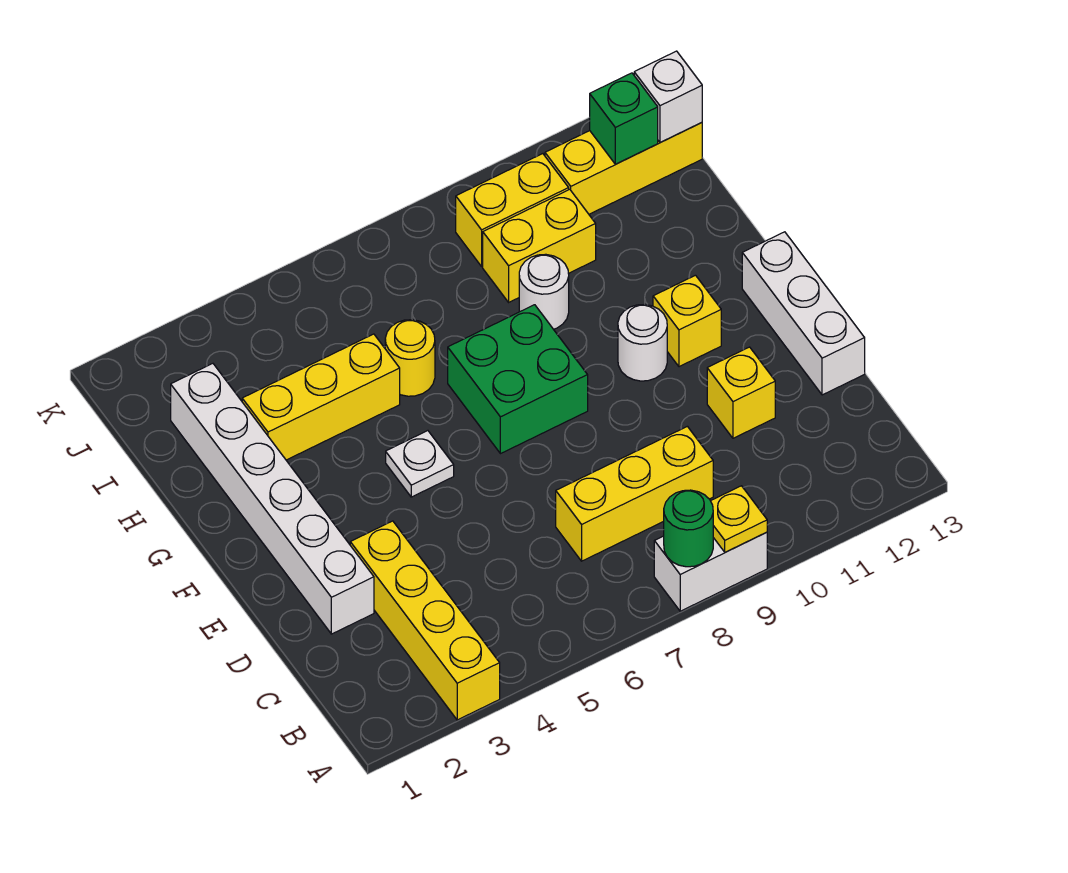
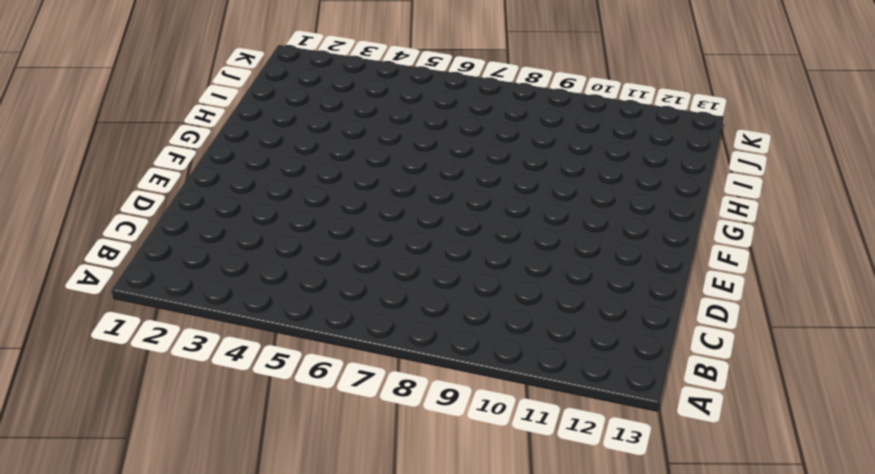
none -> yellow 1x4 brick [350,521,500,720]
none -> white 1x2 brick [654,532,767,611]
none -> yellow 1x3 brick [556,426,713,561]

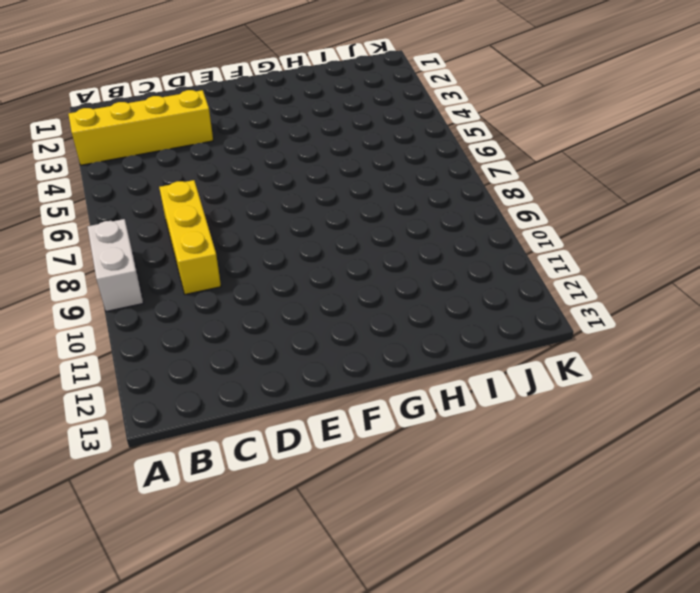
none -> white 1x6 brick [171,364,374,634]
none -> yellow 1x1 brick [707,347,775,438]
none -> white 1x3 brick [742,232,865,395]

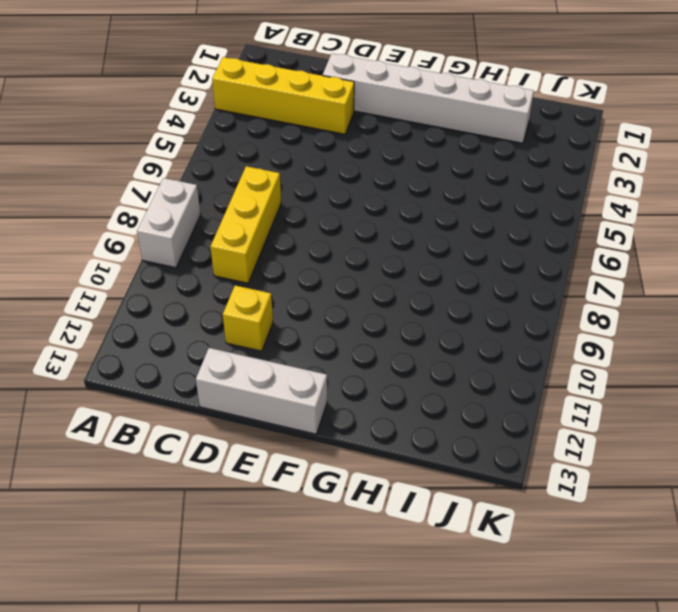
none -> white 1x1 plate [386,431,454,497]
none -> green 2x2 brick [448,305,588,454]
none -> white 1x1 round brick [618,304,667,381]

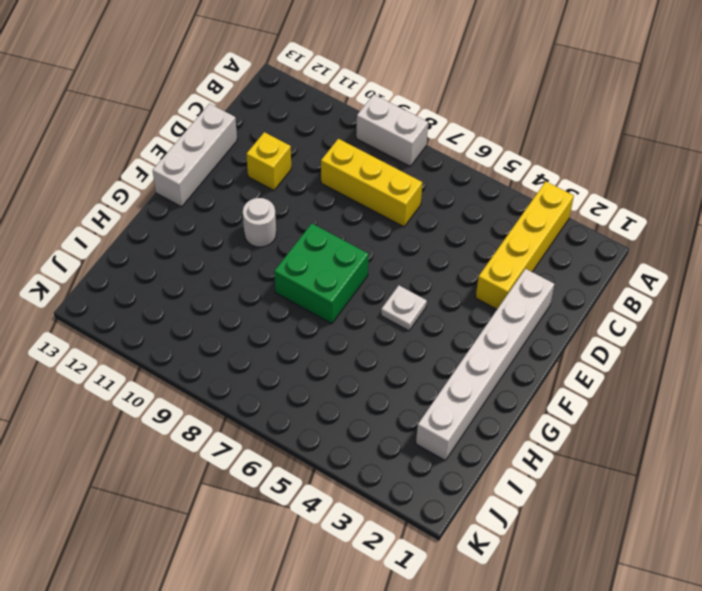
none -> yellow 1x1 brick [653,275,721,367]
none -> yellow 1x3 brick [242,334,400,460]
none -> yellow 1x1 round brick [385,320,435,396]

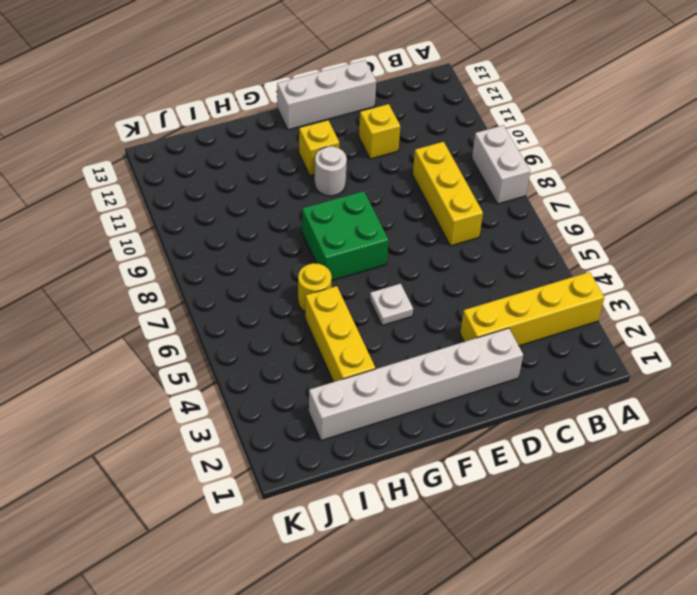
none -> white 1x1 round brick [519,254,569,329]
none -> yellow 1x2 brick [483,189,596,302]
none -> yellow 1x2 brick [456,154,569,266]

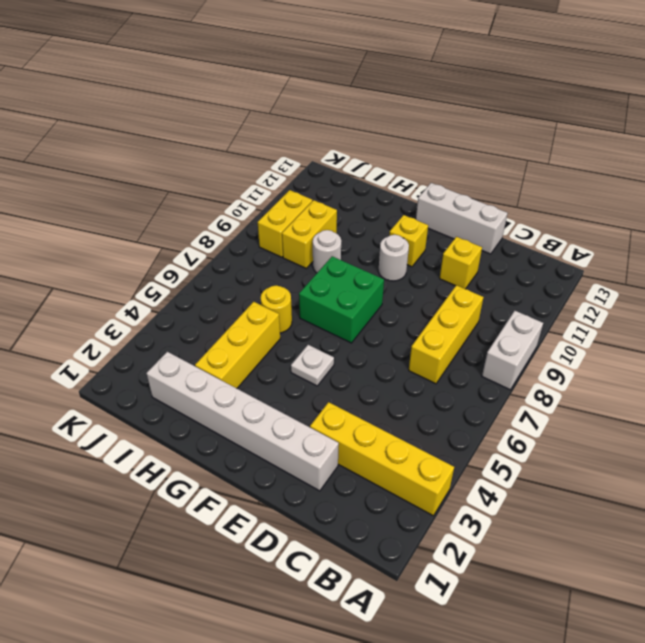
none -> yellow 1x3 brick [545,123,702,214]
none -> green 1x1 round brick [664,490,713,567]
none -> yellow 1x1 plate [711,486,767,552]

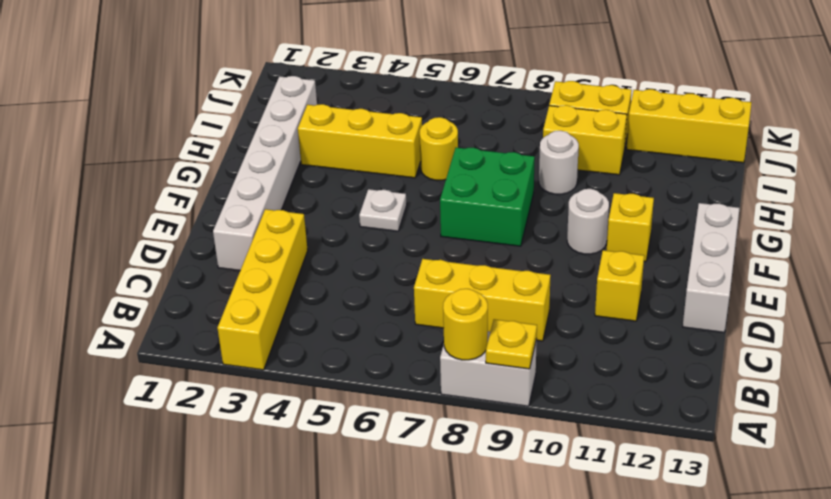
yellow 1x1 round brick [443,289,488,360] -> green 1x1 round brick [664,490,713,567]
none -> green 1x1 brick [590,73,658,164]
none -> white 1x1 brick [634,51,702,143]

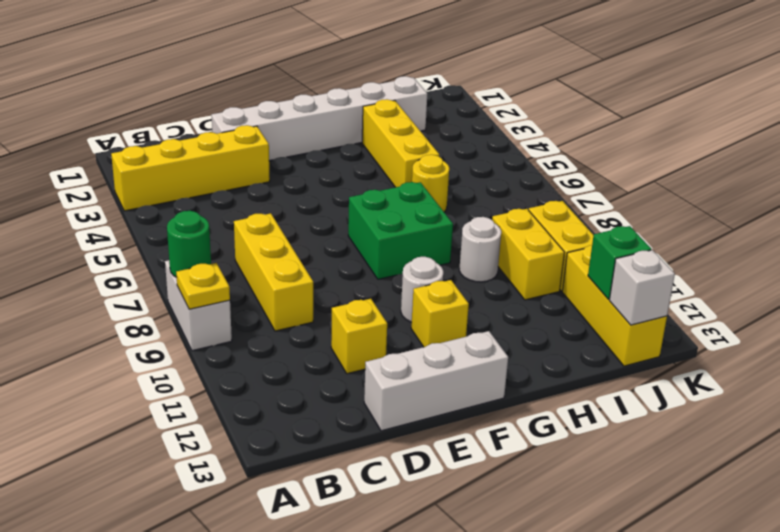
none -> white 1x1 plate [386,431,454,497]

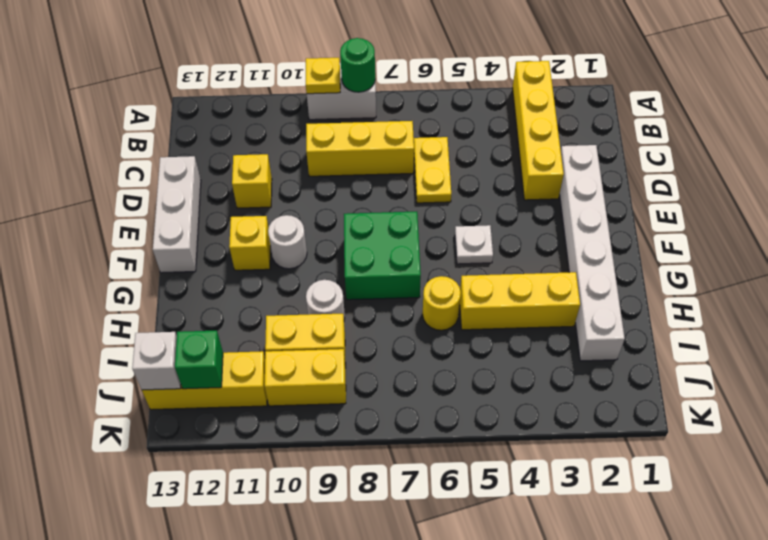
yellow 1x2 plate [414,137,451,203] -> none

